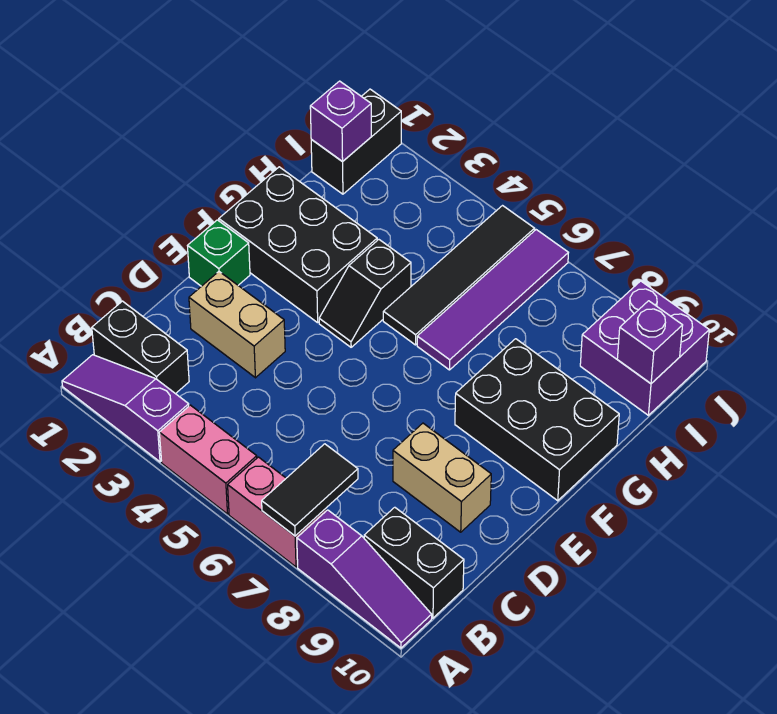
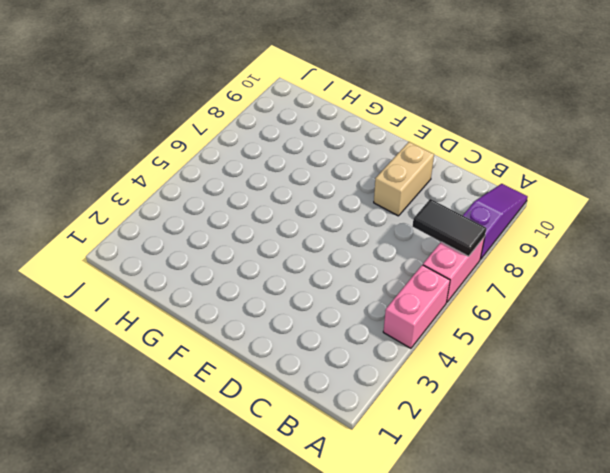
none -> purple 1x3 slope [62,355,189,462]
none -> black 1x2 brick [92,301,189,394]
none -> black 1x2 brick [364,507,464,618]

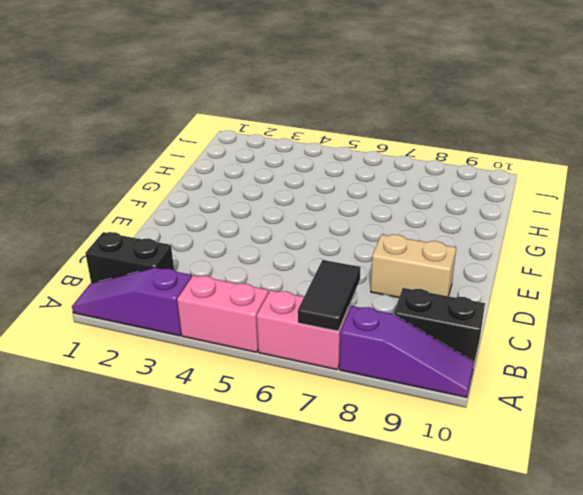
none -> tan 1x2 brick [189,272,285,378]
none -> green 1x1 brick [188,220,250,286]
none -> black 2x3 brick [219,167,377,323]

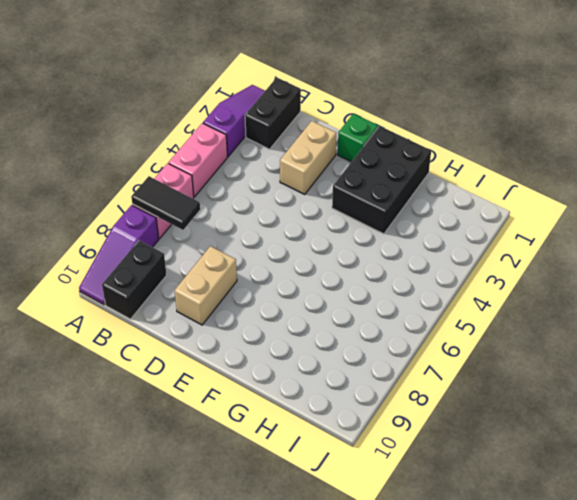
none -> black 1x2 slope [319,240,411,347]
none -> black 2x3 brick [455,339,619,501]
none -> black 1x4 tile [383,206,535,345]

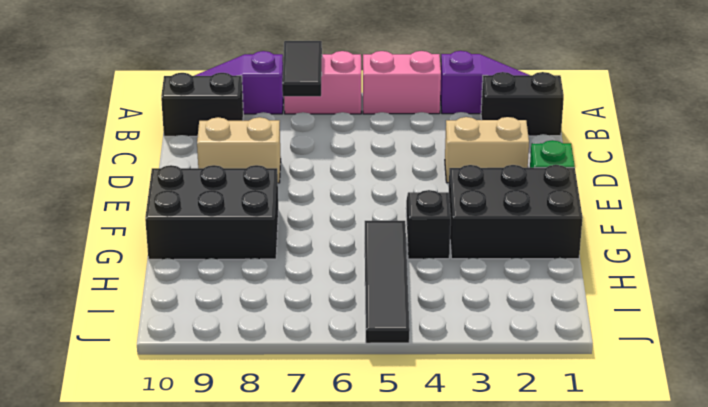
none -> purple 1x4 tile [417,230,568,370]
none -> black 1x2 brick [311,89,401,194]
none -> purple 2x2 brick [580,281,709,415]

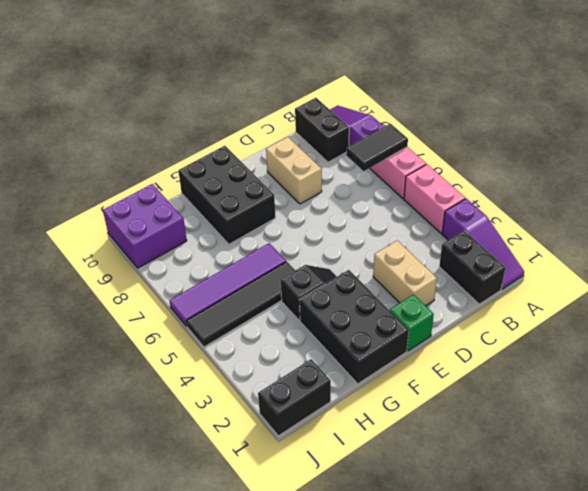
none -> purple 1x1 brick [310,81,371,162]
none -> purple 1x1 brick [617,301,683,383]

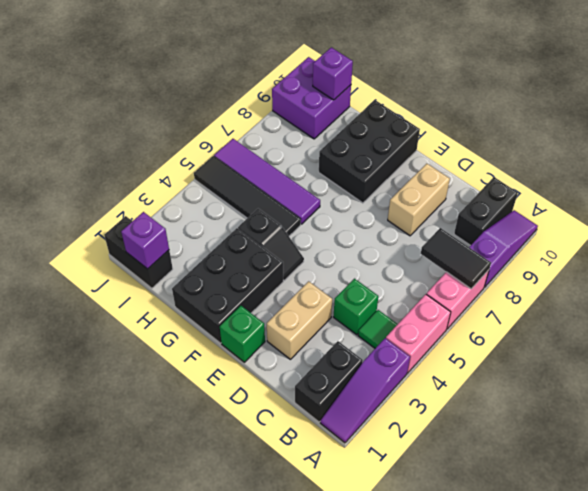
green 1x1 tile [358,310,398,348] -> none
green 1x1 brick [334,279,378,335] -> none

